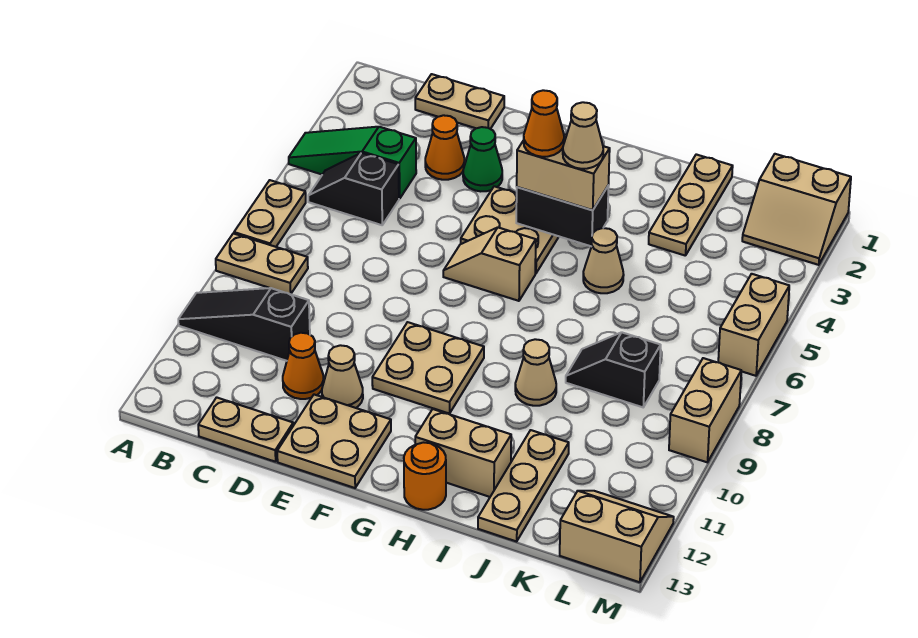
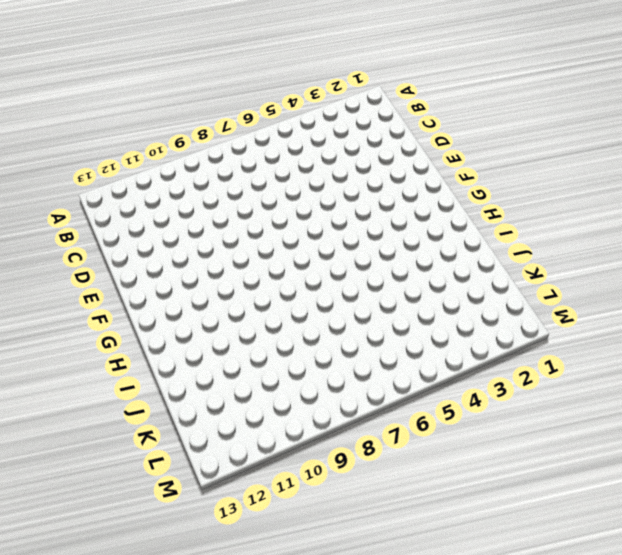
none -> green 1x3 slope [289,127,416,199]
none -> tan 1x2 plate [234,180,306,247]
none -> tan 1x2 plate [216,233,308,294]
none -> black 1x3 slope [178,288,310,361]

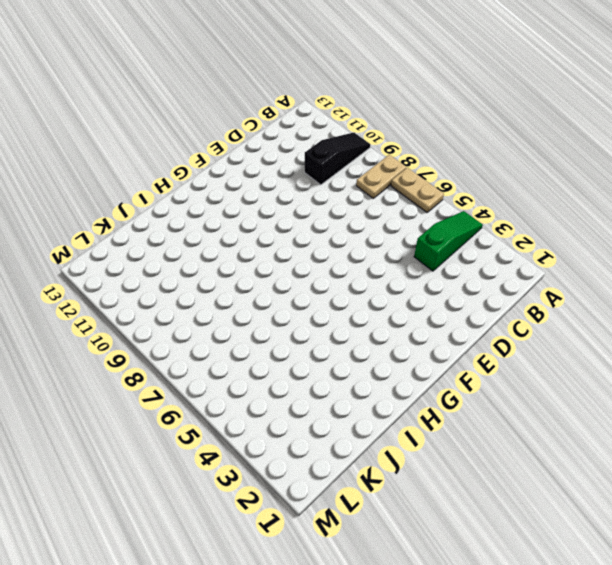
none -> black 1x2 slope [308,153,399,225]
none -> tan 1x2 plate [415,74,504,129]
none -> tan 1x2 plate [198,397,293,462]
none -> orange 1x1 cone [425,115,465,180]

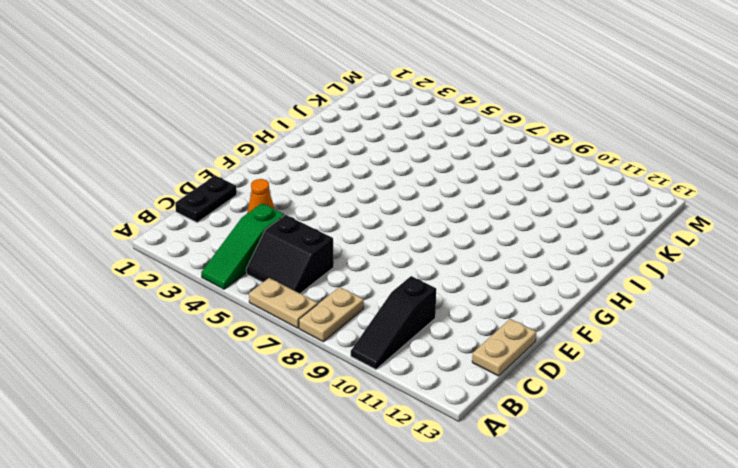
black 2x2 slope [246,215,334,294] -> black 1x2 slope [308,153,399,225]
black 1x2 plate [175,176,237,223] -> tan 1x2 plate [415,74,504,129]
none -> orange 1x1 cone [283,333,324,399]
none -> green 1x1 cone [463,127,502,191]
none -> tan 1x1 cone [322,345,363,408]
none -> tan 2x2 plate [277,395,391,488]

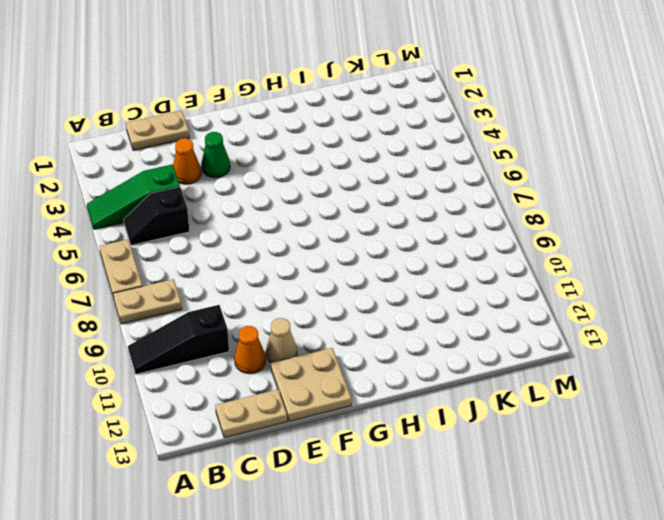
none -> tan 2x2 plate [461,186,559,274]
none -> tan 1x2 slope [443,228,536,301]
none -> tan 2x2 plate [372,322,484,414]
none -> tan 1x2 brick [415,409,511,497]

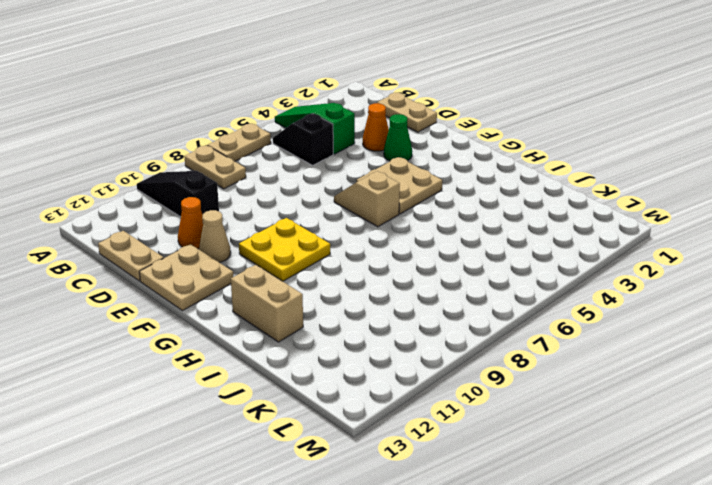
yellow 2x2 plate [239,218,330,281] -> tan 2x2 plate [372,322,484,414]
none -> orange 1x1 round brick [404,442,446,510]
none -> tan 1x1 cone [583,228,624,293]
none -> tan 1x1 cone [515,339,556,406]
none -> tan 1x3 plate [649,154,733,256]

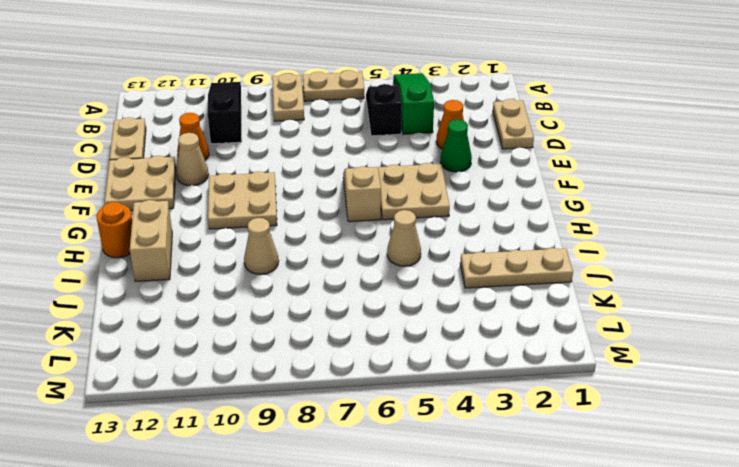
none -> black 1x2 slope [566,332,661,407]
none -> tan 1x3 plate [478,430,569,541]
none -> tan 2x2 slope [742,154,851,265]
none -> tan 2x2 slope [560,491,674,582]

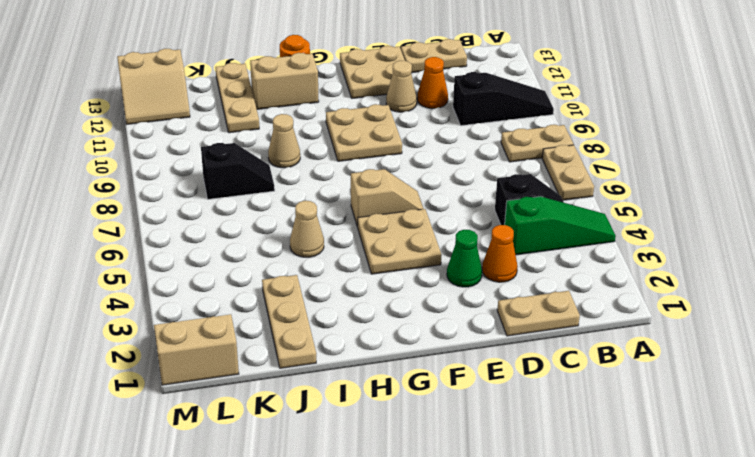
none -> tan 1x2 brick [718,274,789,376]
none -> tan 1x2 brick [669,358,741,462]
none -> black 1x2 brick [516,185,609,246]
none -> tan 1x2 brick [517,134,610,210]

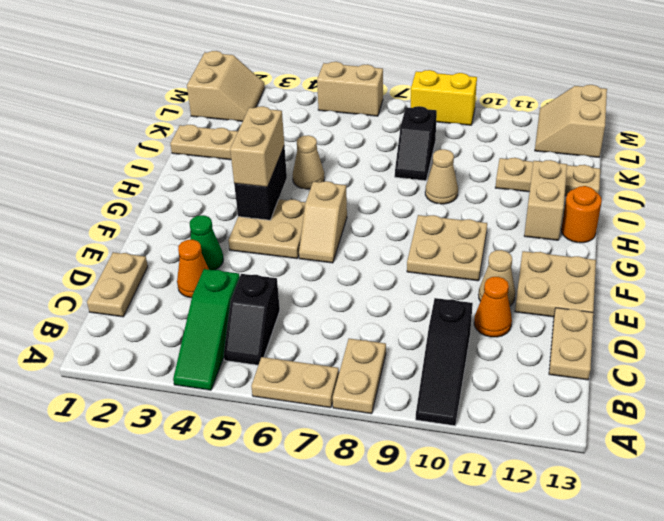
yellow 1x2 brick [411,70,477,125] -> tan 1x2 brick [669,358,741,462]
none -> orange 1x1 cone [524,90,564,157]
none -> tan 1x1 cone [563,102,603,169]

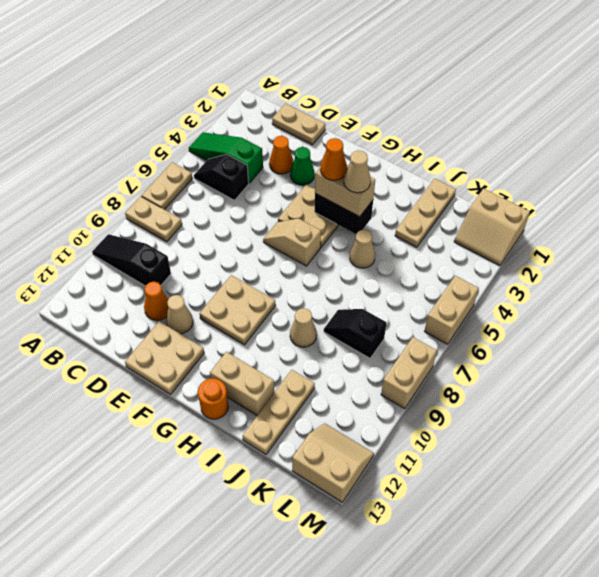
none -> tan 1x2 plate [198,397,293,462]

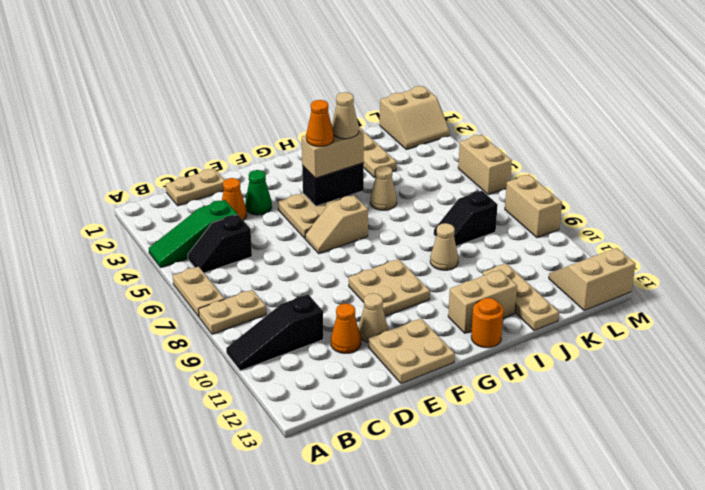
none -> tan 1x2 plate [198,397,293,462]

